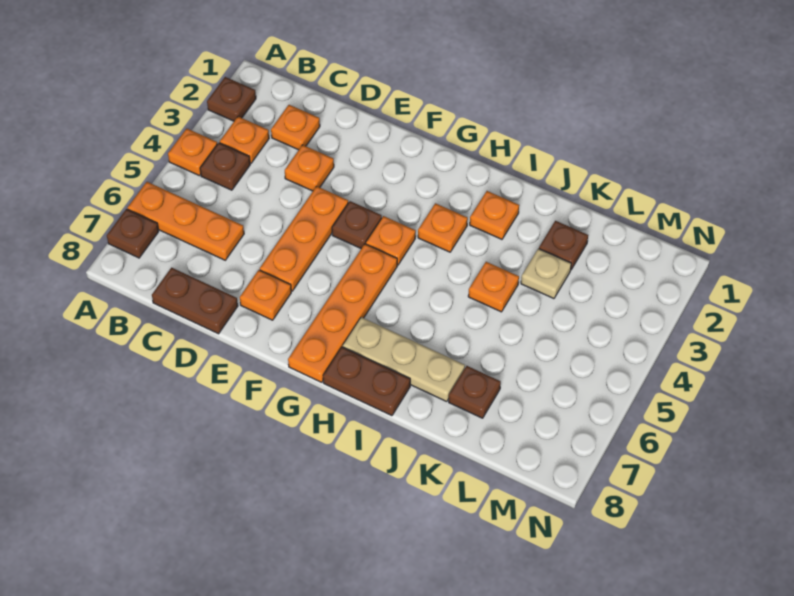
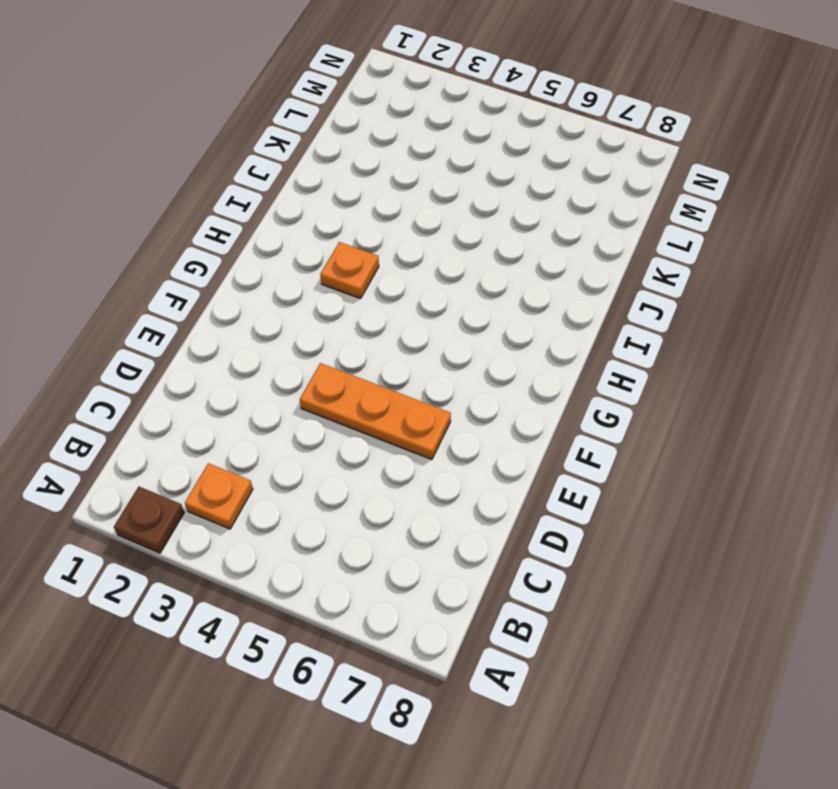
none -> orange 1x1 plate [168,129,217,176]
none -> orange 1x3 plate [128,182,244,260]
none -> brown 1x1 plate [107,209,159,258]

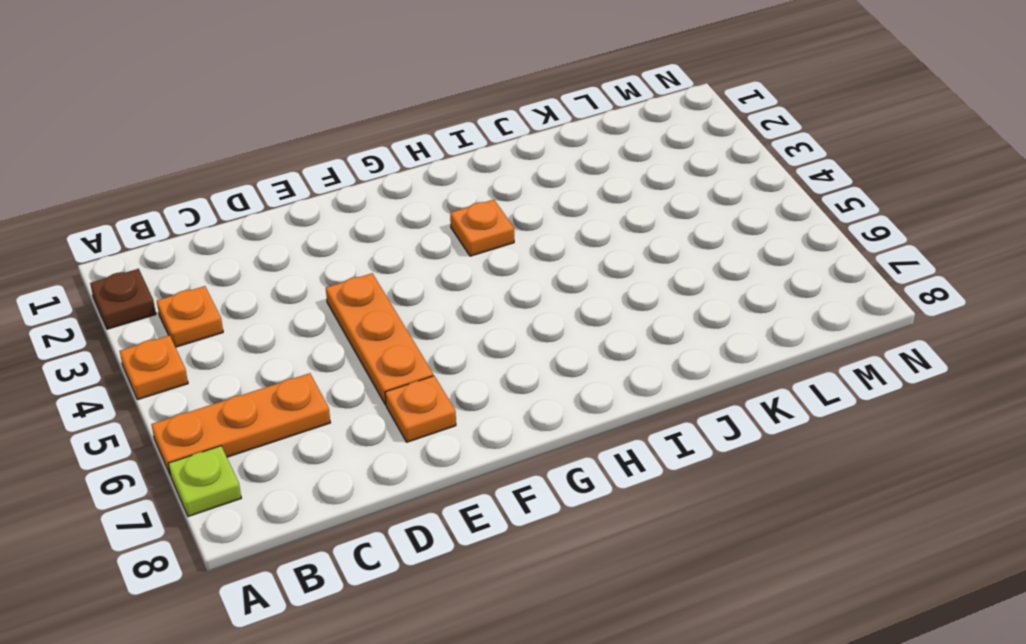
lime 1x1 plate [168,446,241,517] -> brown 1x1 plate [107,209,159,258]
none -> brown 1x1 plate [200,143,250,190]
none -> orange 1x1 plate [271,105,320,150]
none -> brown 1x2 plate [152,268,238,334]

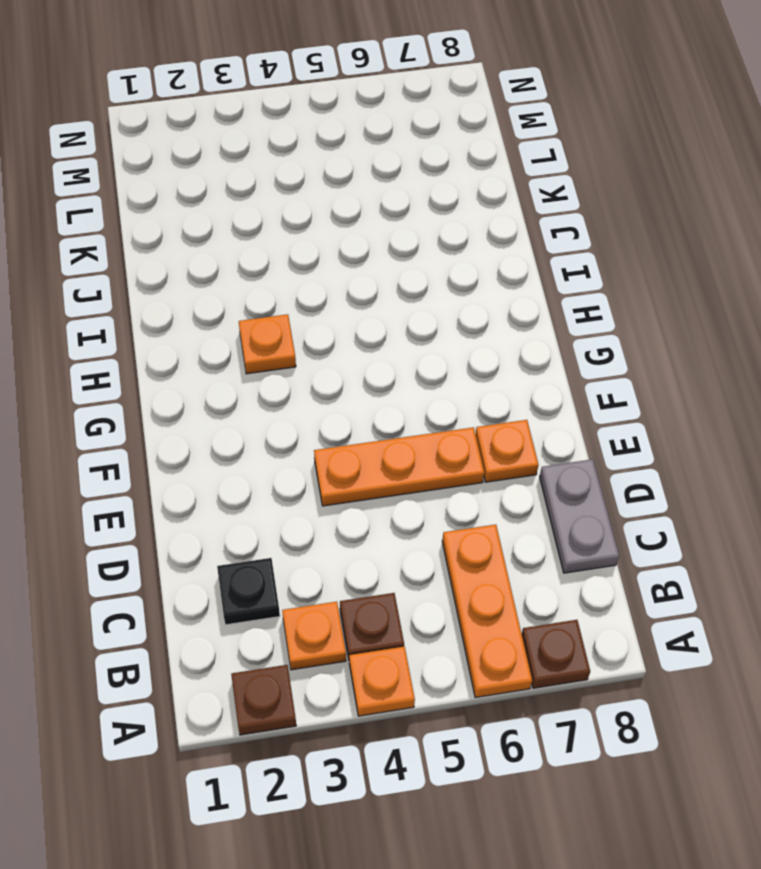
black 1x1 plate [217,558,280,625] -> orange 1x1 plate [271,105,320,150]
grey 1x2 plate [540,459,619,573] -> brown 1x2 plate [152,268,238,334]
none -> orange 1x1 plate [285,145,334,191]
none -> brown 1x1 plate [332,201,382,249]
none -> orange 1x1 plate [366,216,416,265]

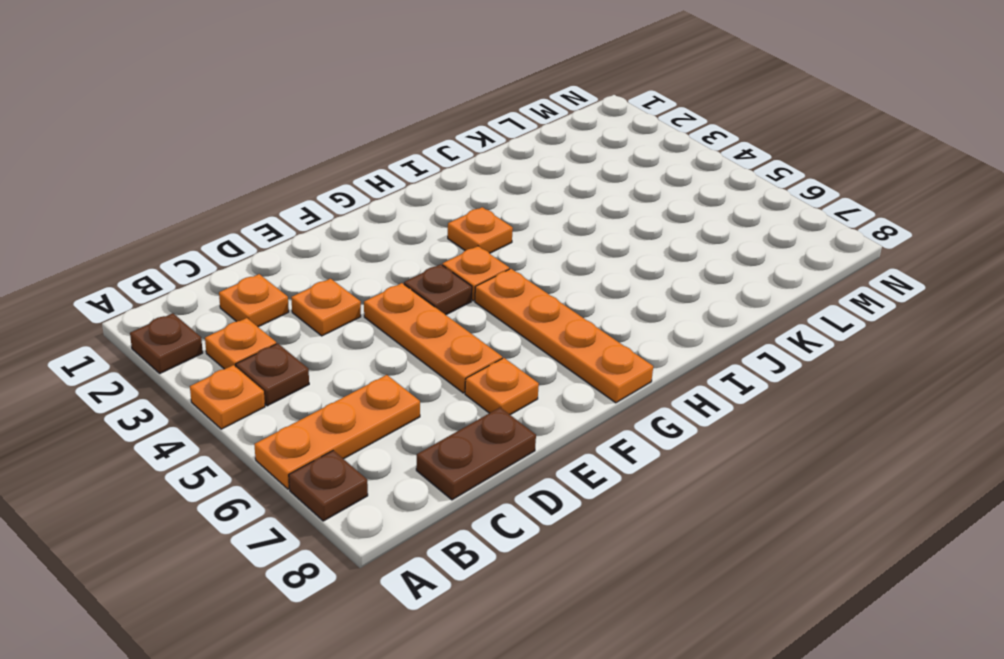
none -> tan 1x3 plate [343,317,465,401]
none -> brown 1x2 plate [323,347,410,416]
none -> orange 1x1 plate [470,191,519,239]

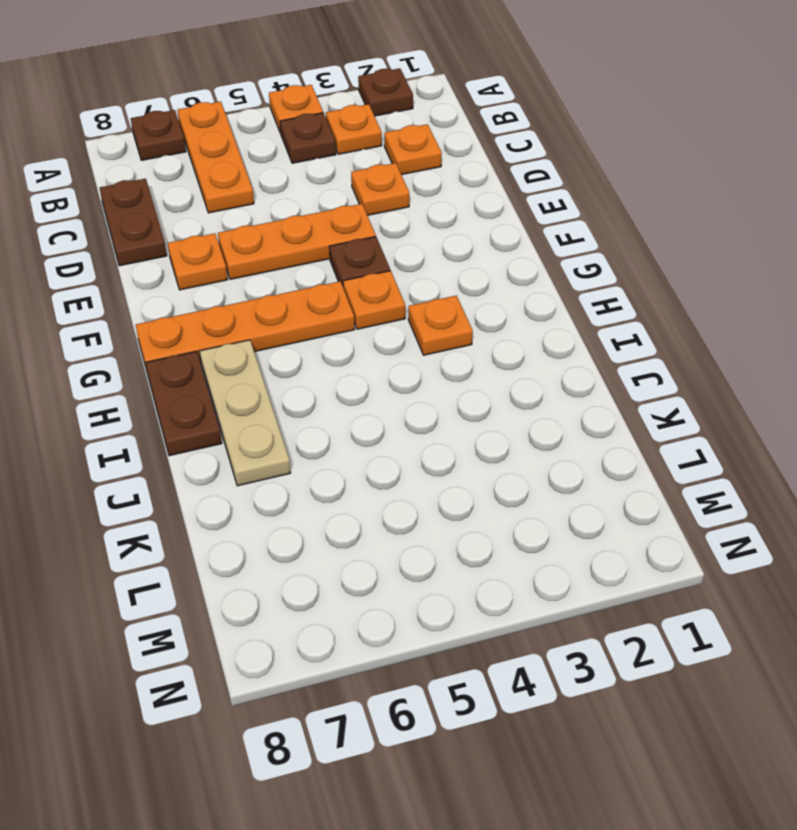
none -> orange 1x1 plate [470,191,519,239]
none -> orange 1x1 plate [468,262,519,312]
none -> brown 1x1 plate [539,221,588,269]

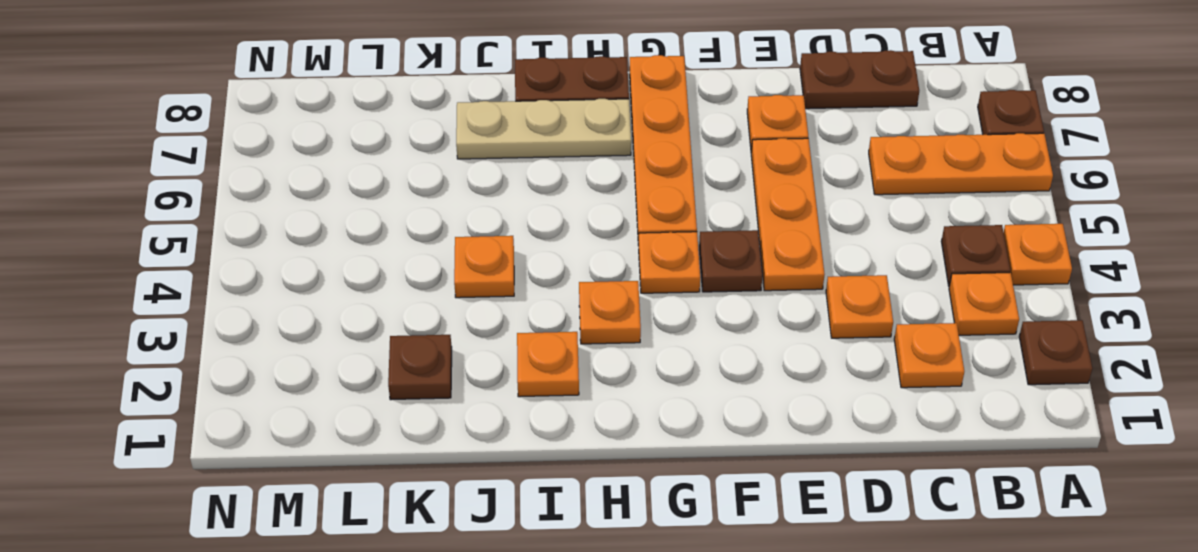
none -> tan 1x1 plate [521,249,571,299]
none -> brown 1x1 plate [449,366,501,418]

